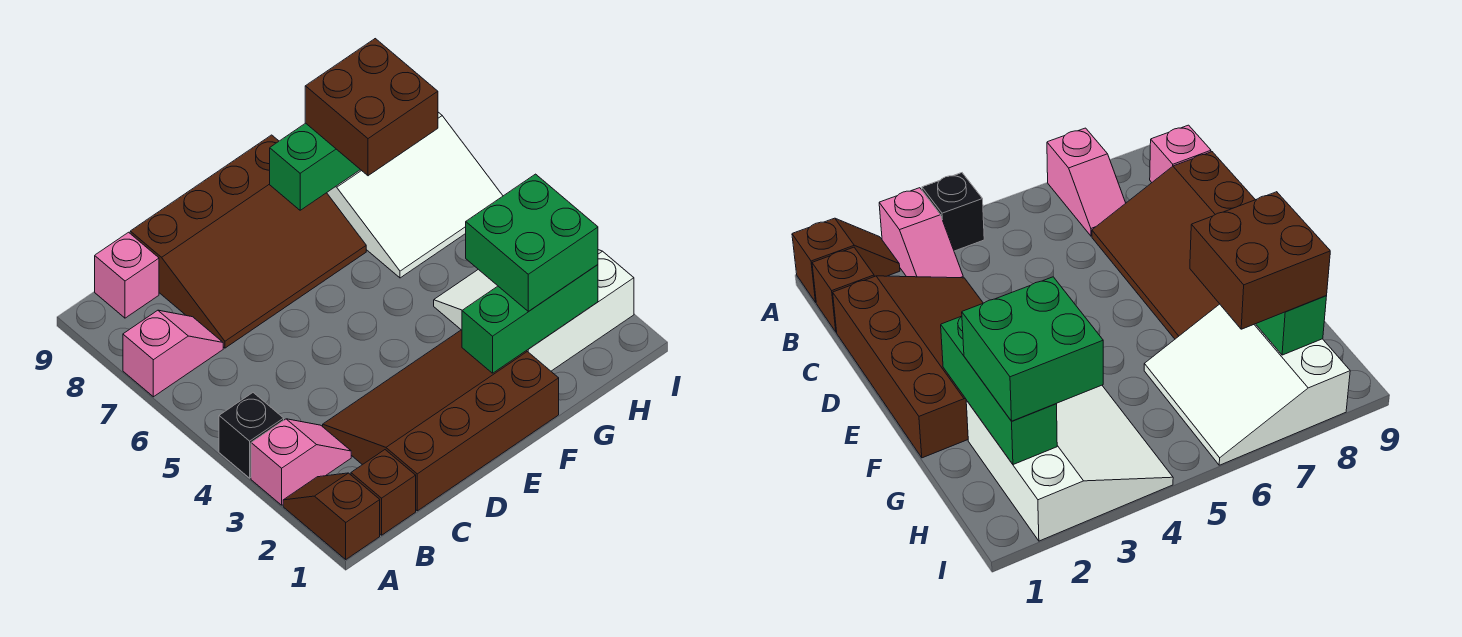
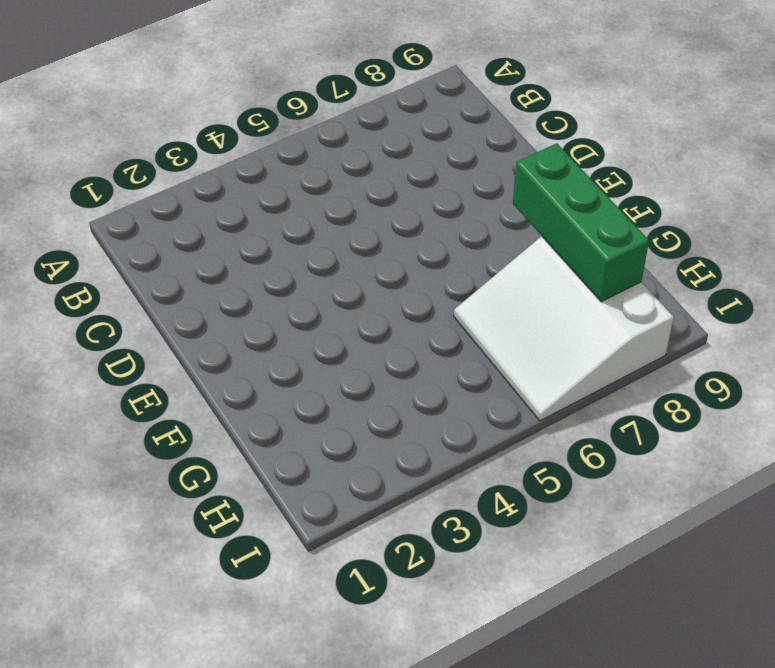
none -> brown 1x2 slope [283,473,380,559]
none -> pink 1x2 slope [251,419,351,505]
none -> black 1x1 brick [219,393,284,478]

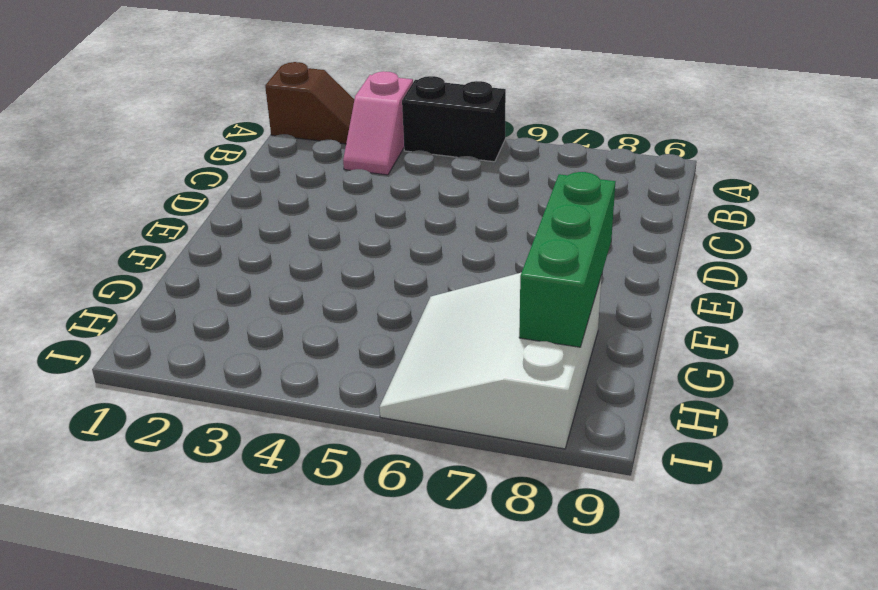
black 1x2 brick [402,76,506,162] -> black 1x1 brick [219,393,284,478]
none -> pink 1x2 slope [123,310,223,397]
none -> brown 1x1 brick [351,450,416,535]
none -> pink 1x1 brick [95,232,159,318]

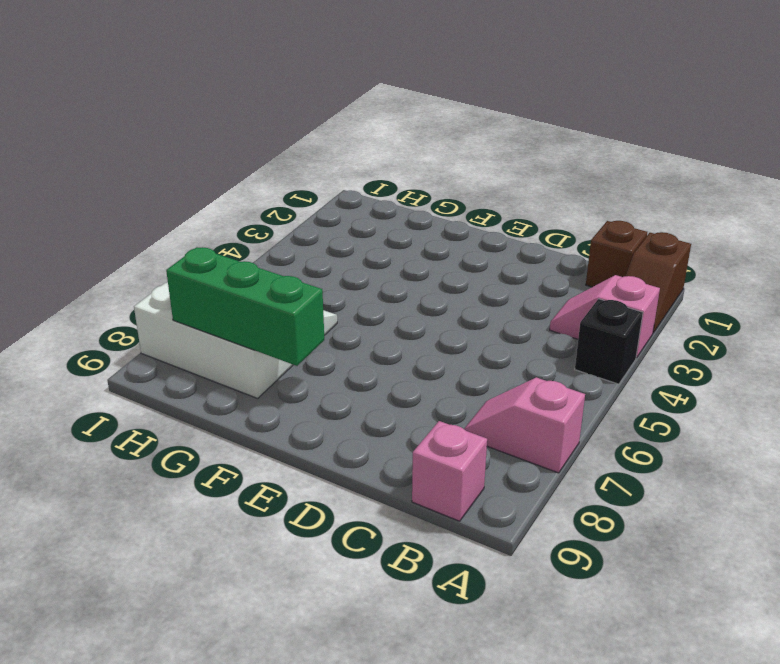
none -> brown 3x4 slope [323,330,559,511]
none -> brown 3x4 slope [130,135,366,348]
none -> white 3x3 slope [434,250,634,371]

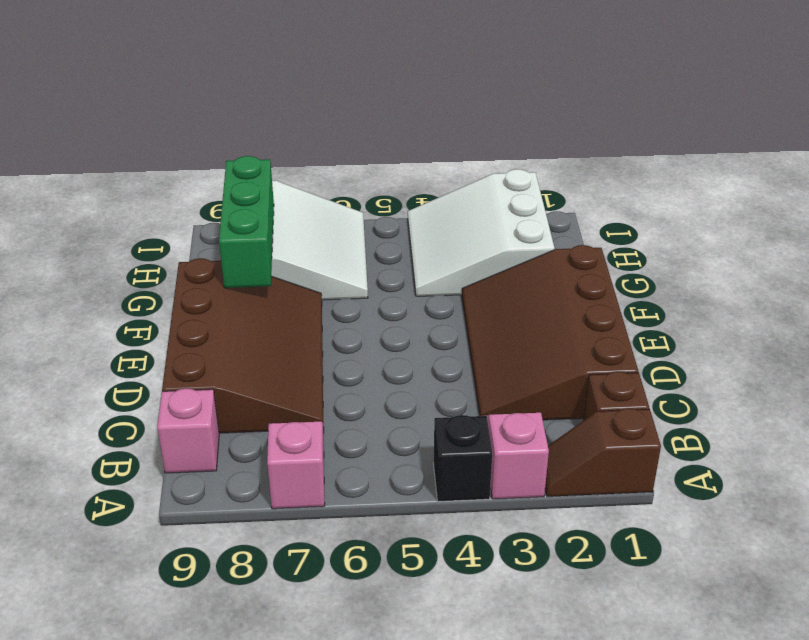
none -> green 1x3 brick [462,265,598,373]
none -> green 2x2 brick [466,174,598,312]
none -> brown 2x2 brick [305,39,438,176]

